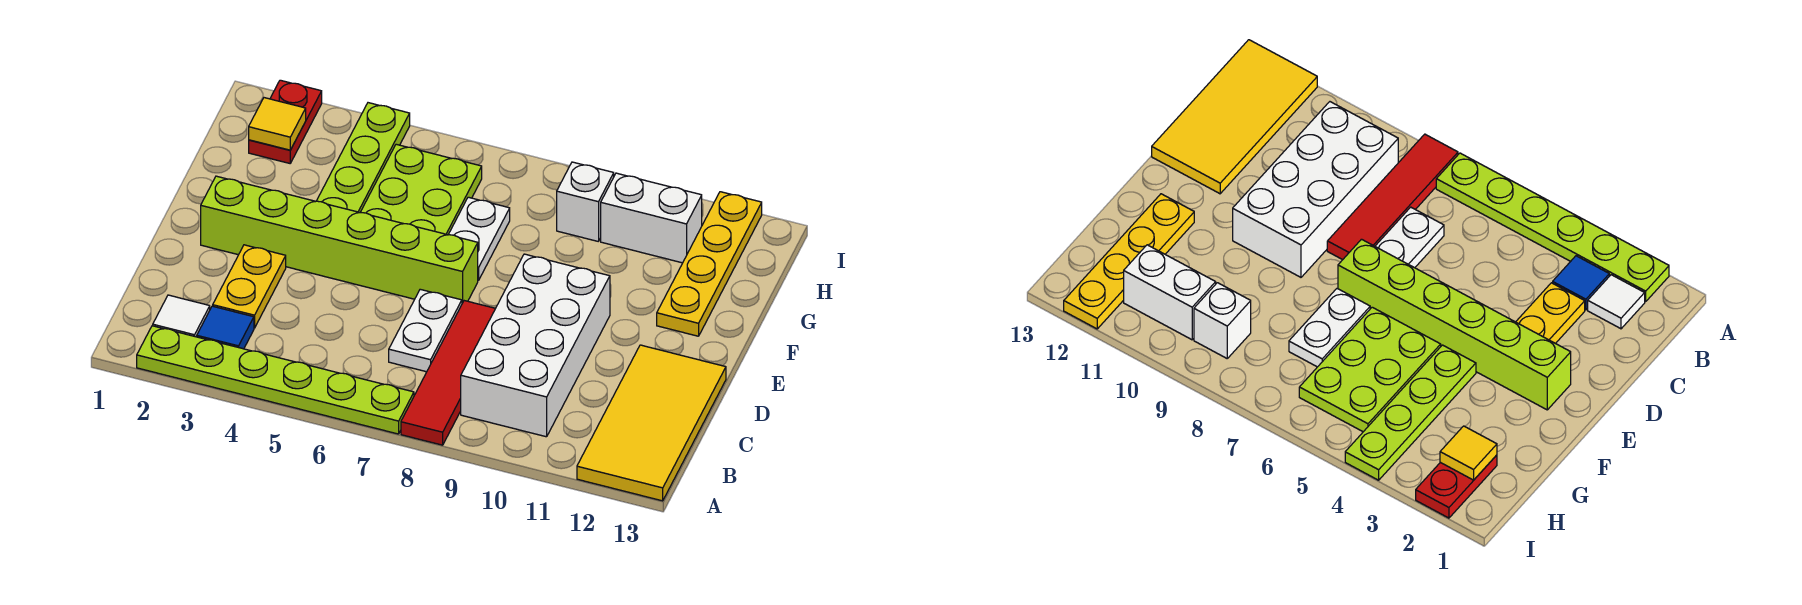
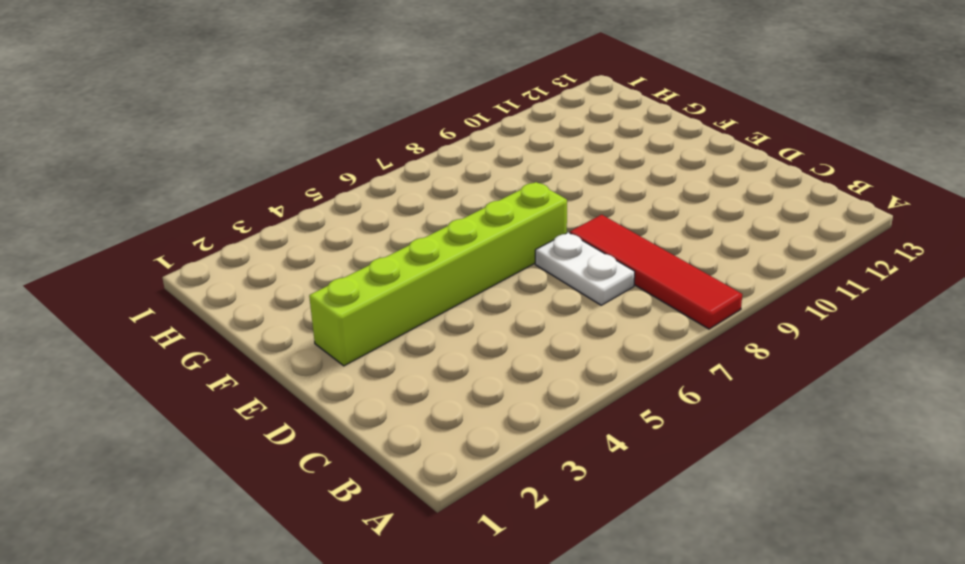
none -> lime 1x6 plate [137,326,414,434]
none -> yellow 2x4 tile [577,345,726,501]
none -> white 1x1 tile [153,295,210,337]

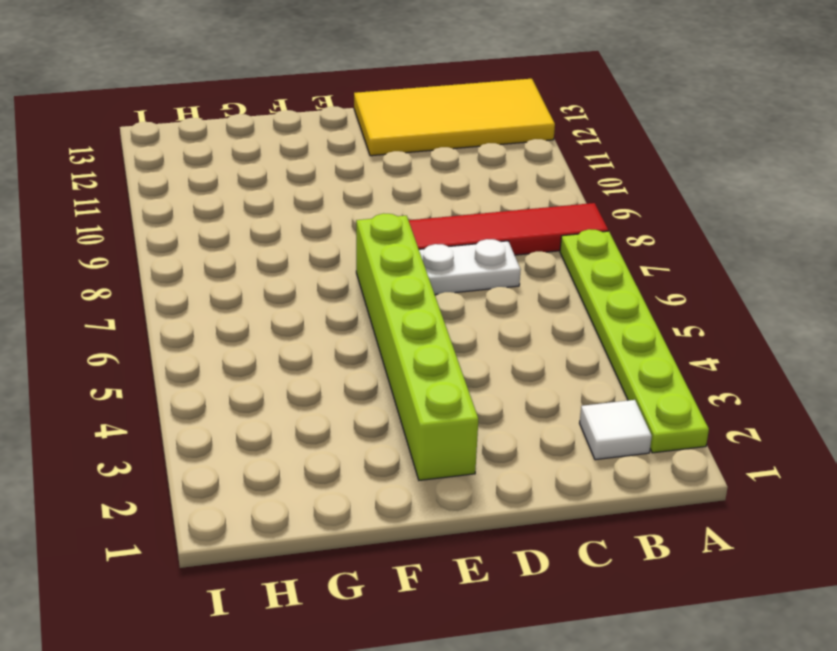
none -> blue 1x1 tile [197,306,254,349]
none -> white 2x4 brick [461,254,610,437]
none -> yellow 1x2 plate [213,245,286,328]

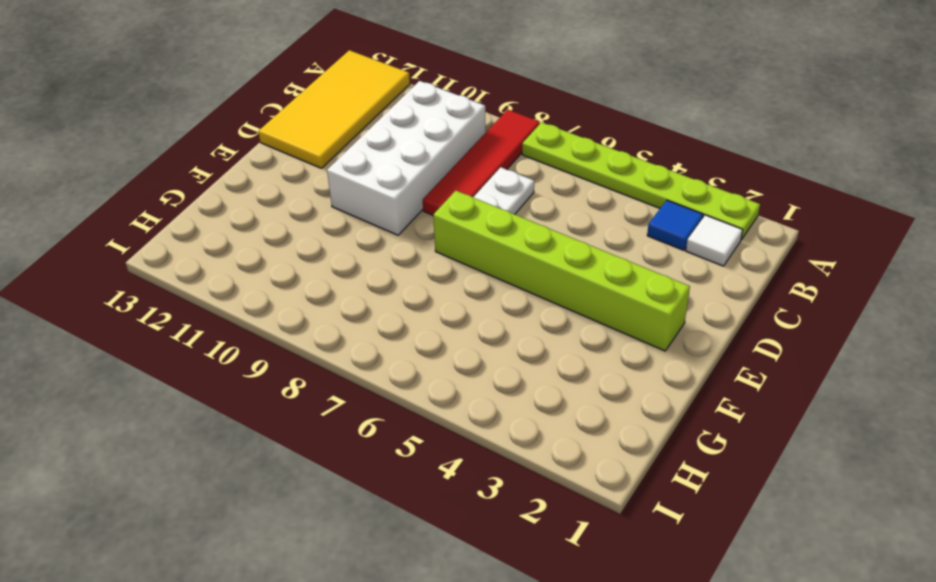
none -> yellow 1x2 plate [213,245,286,328]
none -> lime 1x4 plate [317,103,410,213]
none -> lime 2x3 plate [360,144,482,235]

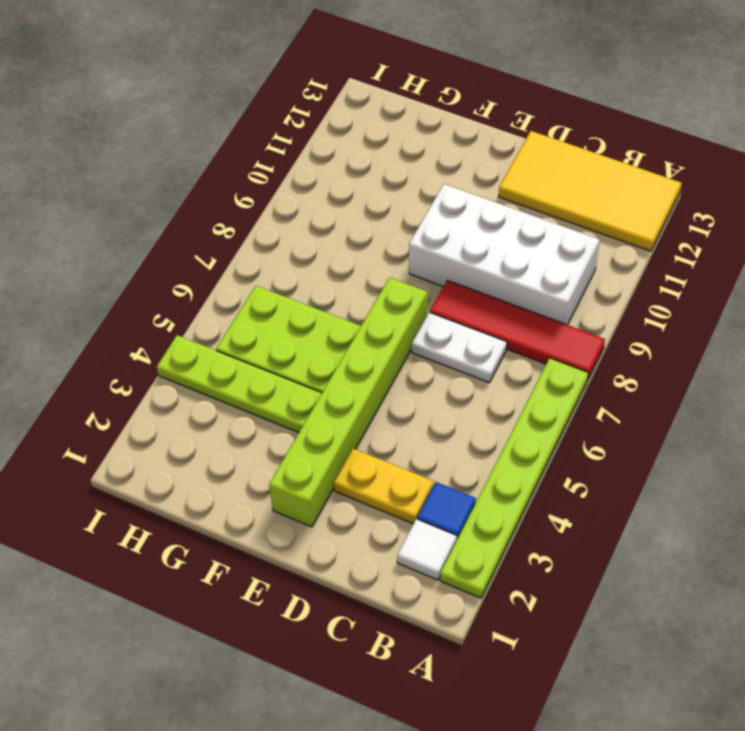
none -> white 1x2 plate [448,197,510,281]
none -> yellow 1x4 plate [657,192,762,336]
none -> red 1x2 plate [249,80,322,163]

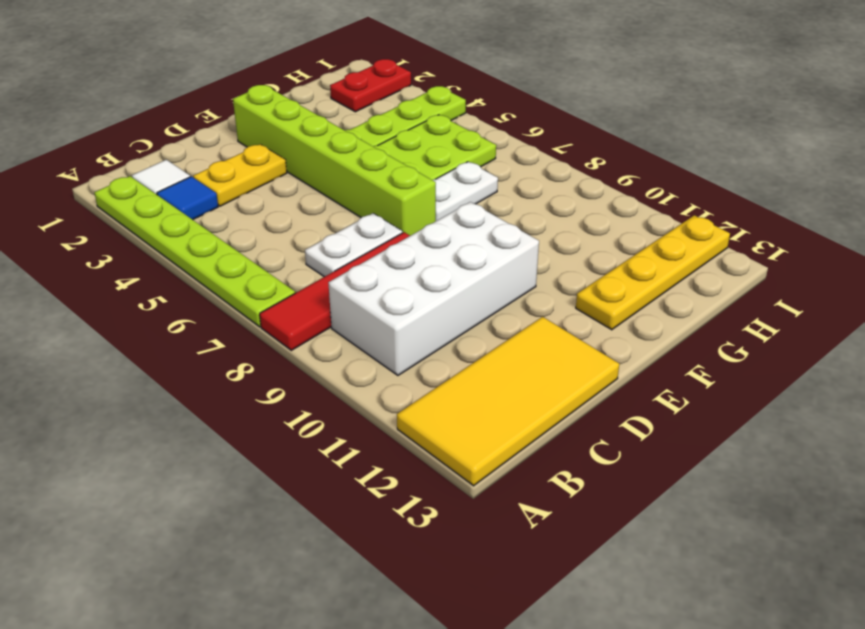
none -> white 1x1 brick [557,162,614,241]
none -> white 1x2 brick [601,173,702,263]
none -> yellow 1x1 tile [249,98,306,150]

